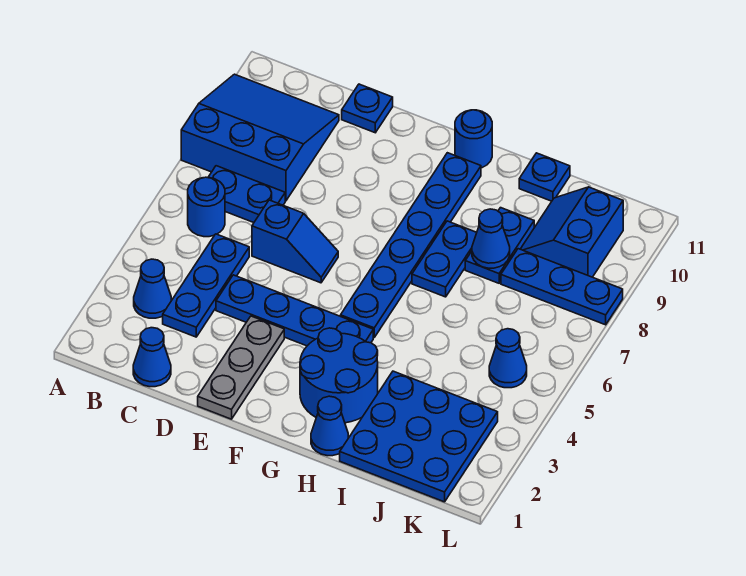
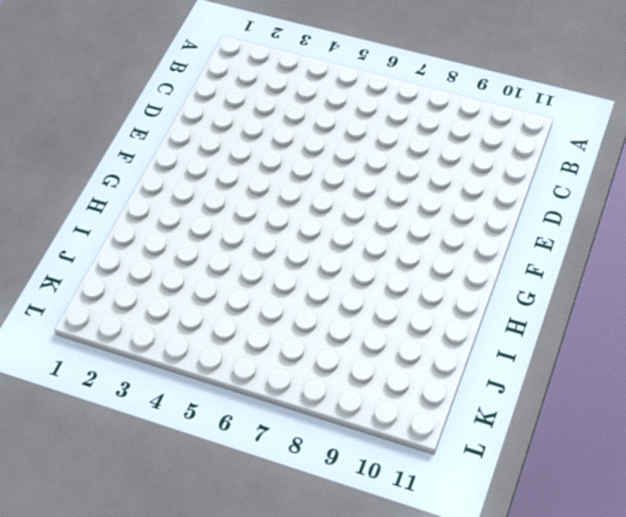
none -> blue 3x3 slope [181,74,339,201]
none -> blue 1x1 cone [134,259,171,318]
none -> blue 1x1 round brick [188,177,225,237]

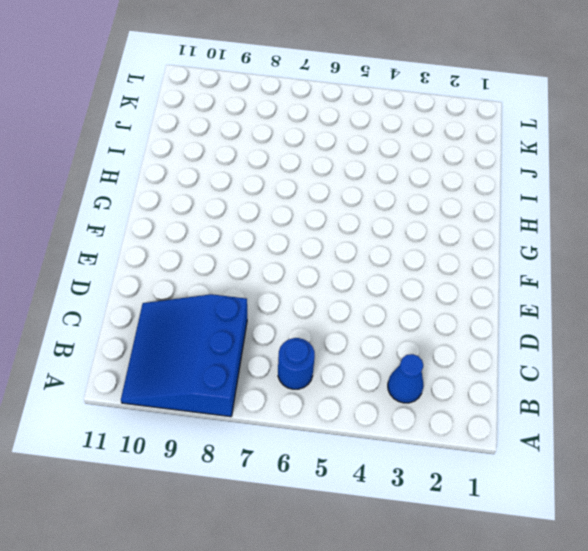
none -> blue 1x2 plate [208,166,285,223]
none -> blue 1x1 cone [133,328,171,387]
none -> blue 1x3 plate [163,234,249,337]

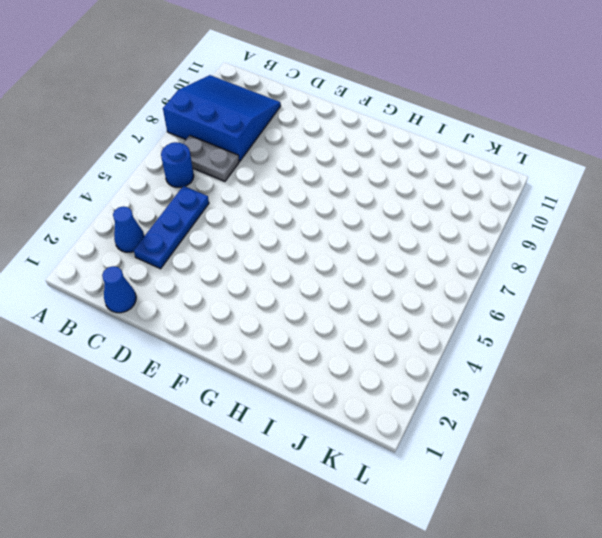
grey 1x2 plate [183,135,239,181] -> blue 1x2 plate [208,166,285,223]
none -> blue 1x4 plate [216,275,373,346]
none -> blue 1x2 slope [252,200,338,283]
none -> blue 1x1 plate [342,84,393,133]

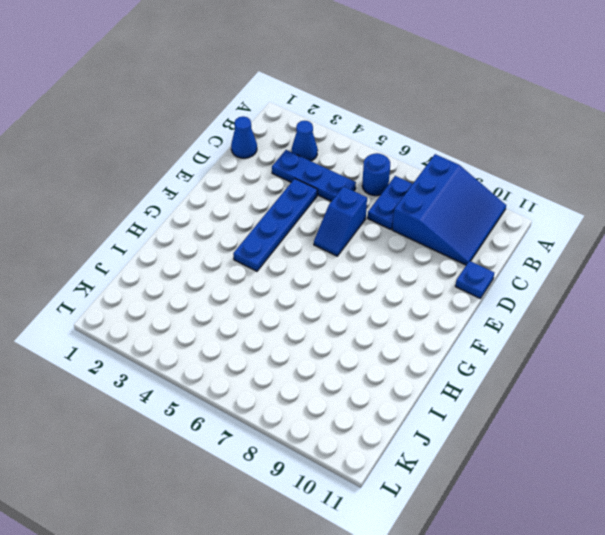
none -> grey 1x3 plate [198,316,284,419]
none -> blue 2x2 round brick [300,328,378,423]
none -> blue 1x6 plate [341,153,481,338]

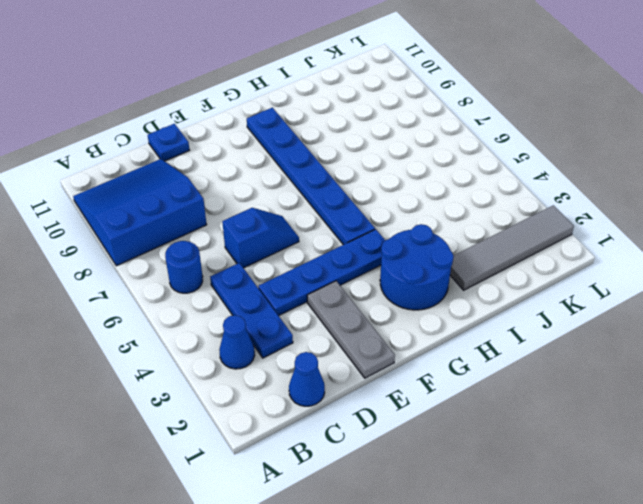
grey 1x4 tile [450,205,574,290] -> blue 3x3 plate [340,371,498,502]
none -> blue 1x2 plate [208,166,285,223]
none -> blue 1x1 round brick [455,110,492,168]
none -> blue 1x1 cone [311,396,348,456]

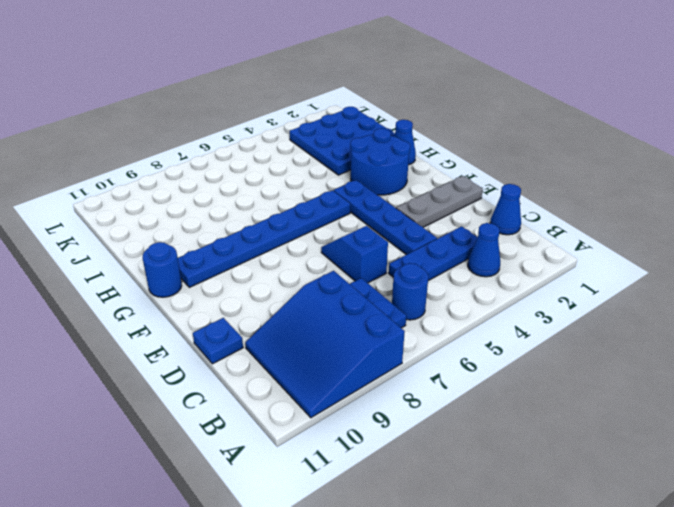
none -> blue 1x2 plate [412,221,477,297]
none -> blue 1x2 plate [465,208,534,283]
none -> blue 1x1 plate [519,153,570,201]

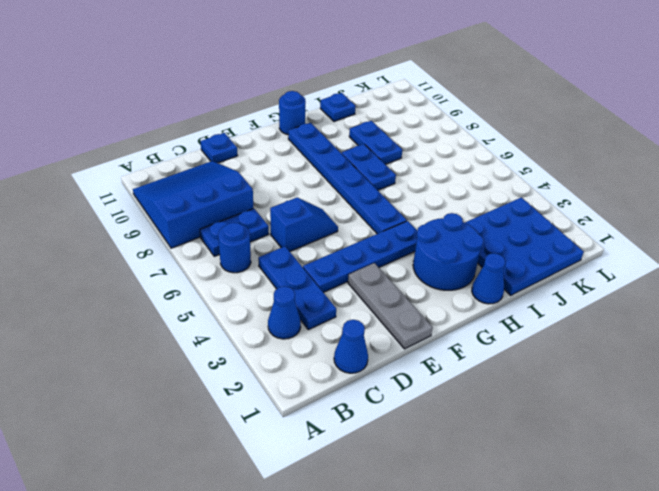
none -> blue 1x3 plate [501,249,623,325]
none -> blue 2x2 slope [521,187,623,277]
none -> blue 1x1 cone [489,329,527,388]

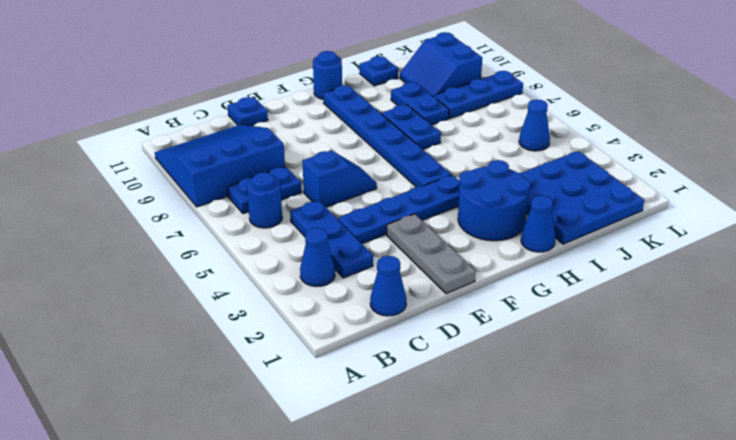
none -> blue 1x1 cone [472,209,510,268]

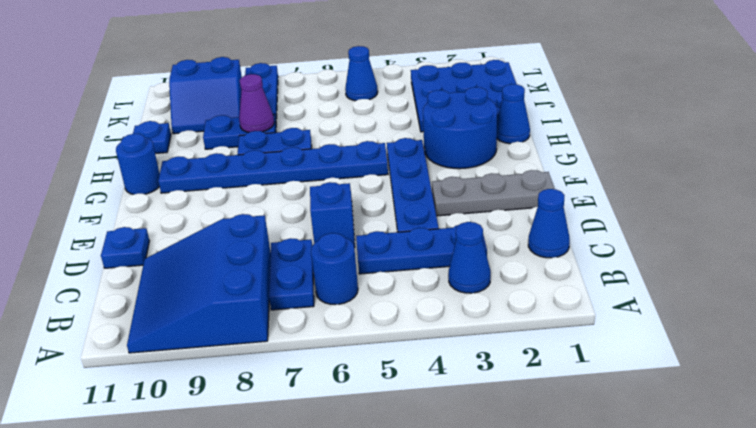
purple 1x1 cone [239,74,274,132] -> blue 1x1 cone [472,209,510,268]

